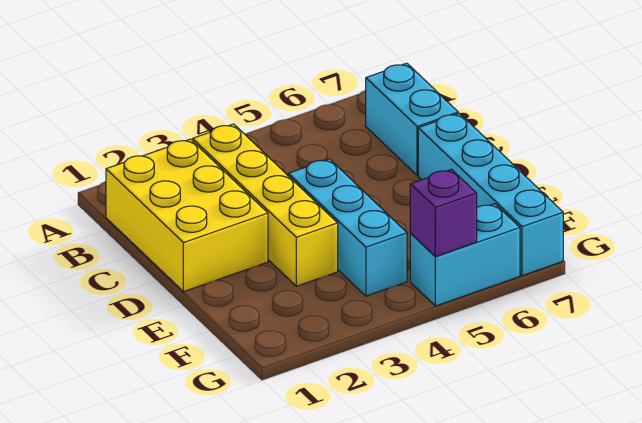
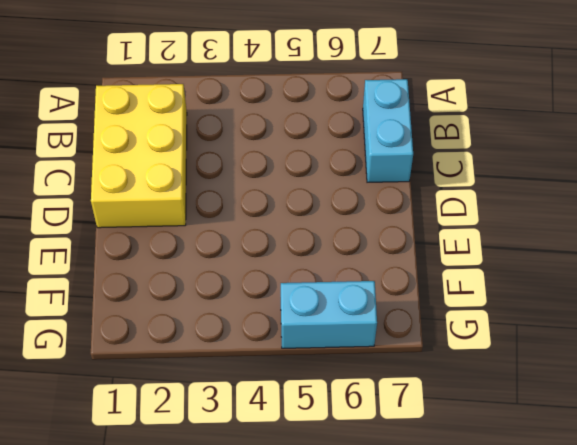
none -> yellow 1x4 brick [193,124,338,286]
none -> cyan 1x3 brick [288,159,407,296]

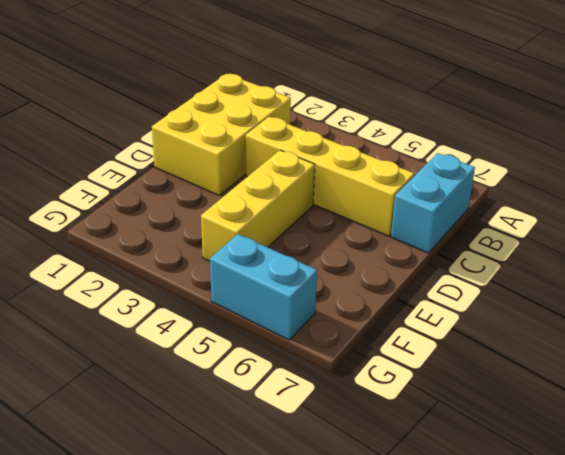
yellow 1x4 brick [246,117,414,236] -> yellow 1x4 brick turned to [193,124,338,286]
yellow 1x3 brick [201,150,315,261] -> cyan 1x3 brick [288,159,407,296]
none -> cyan 1x4 brick [418,113,563,276]
none -> purple 1x1 brick [410,169,477,256]

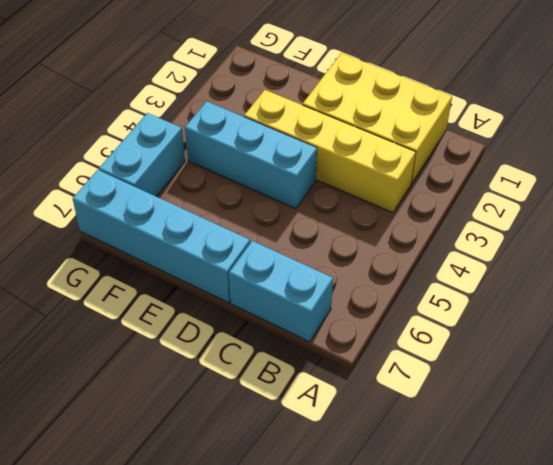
none -> purple 1x1 brick [410,169,477,256]

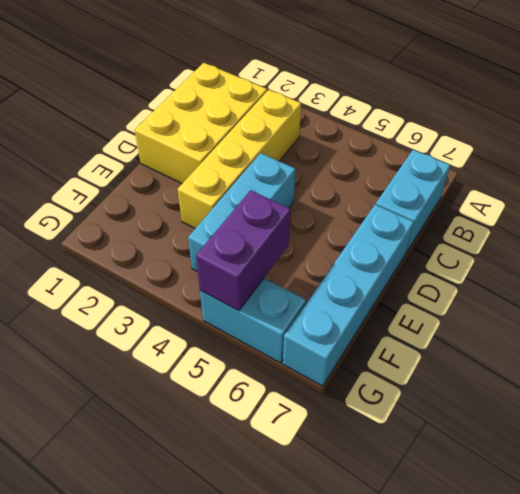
purple 1x2 brick [196,190,291,311] -> purple 1x1 brick [410,169,477,256]

